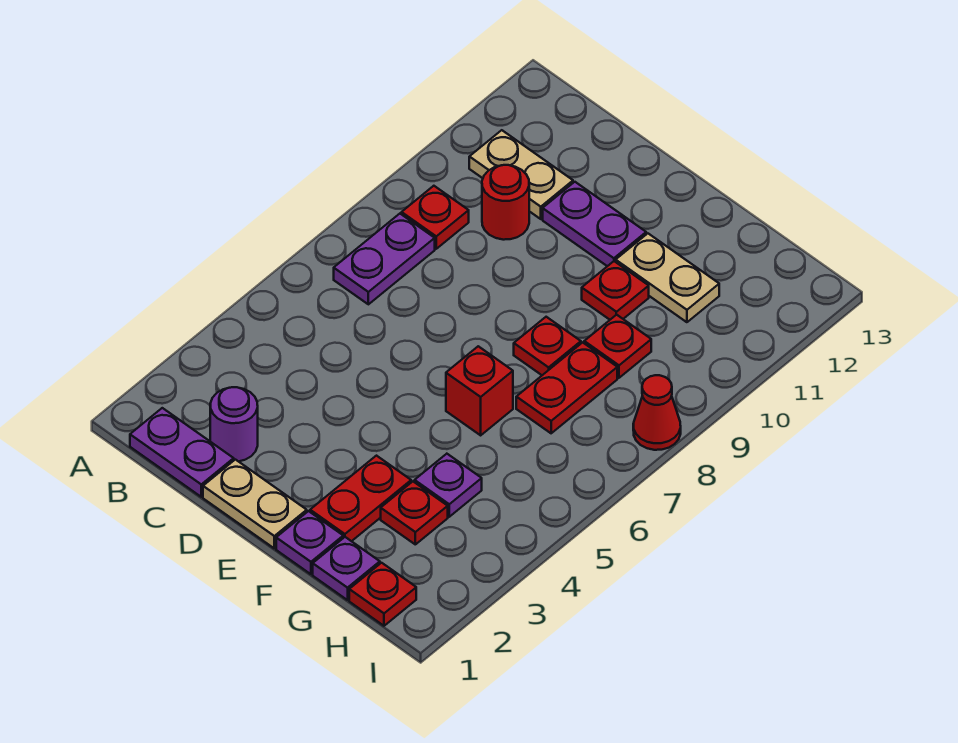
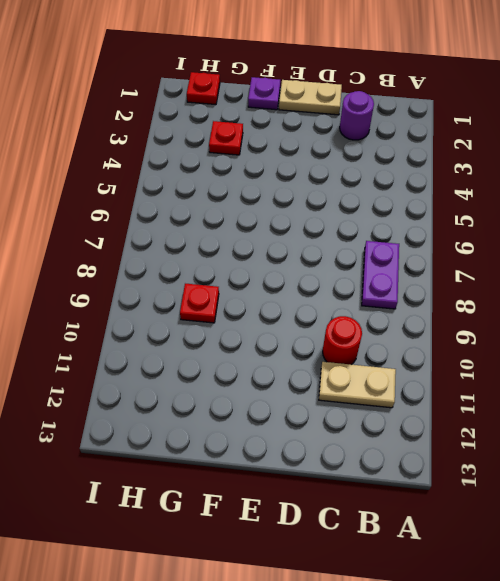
none -> purple 1x2 plate [130,408,234,497]
none -> red 1x1 plate [402,186,469,249]
none -> purple 1x2 plate [543,182,646,266]

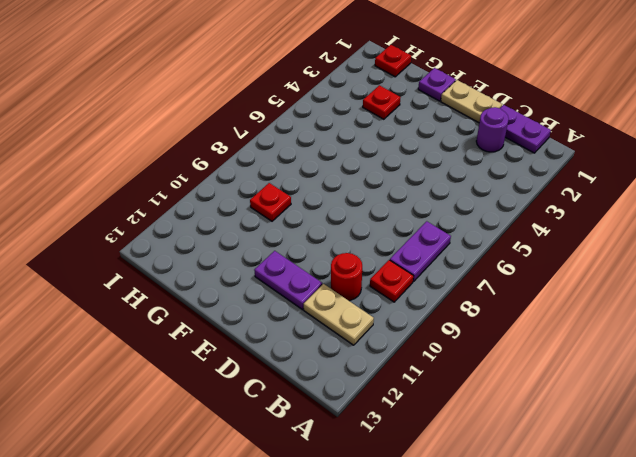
none -> red 1x2 plate [310,456,411,541]
none -> red 1x1 brick [446,346,513,435]
none -> red 1x1 plate [514,317,581,375]

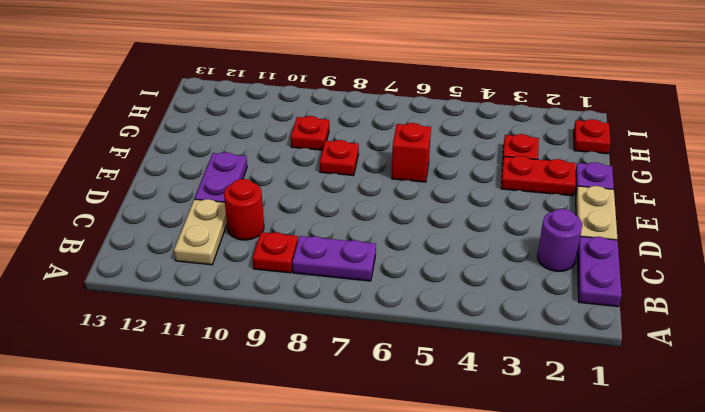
none -> red 1x1 plate [582,261,649,320]
none -> tan 1x2 plate [616,234,719,322]
none -> purple 1x1 plate [313,537,380,600]

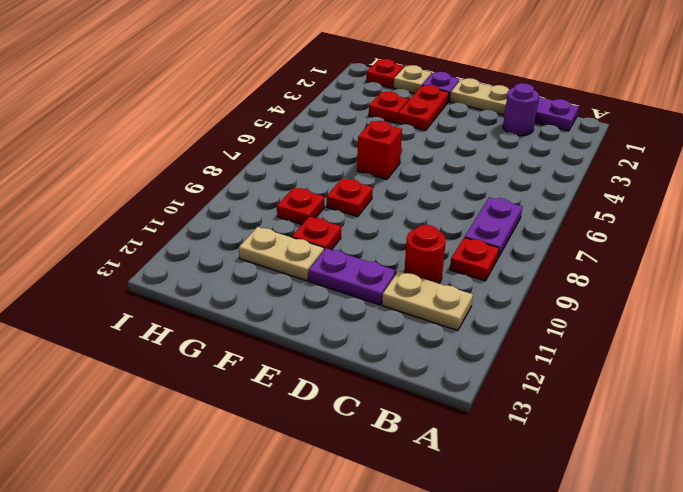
tan 1x1 plate [394,65,431,94] -> purple 1x1 plate [313,537,380,600]
none -> purple 1x1 plate [415,454,482,517]
none -> red 1x2 plate [516,342,617,433]
none -> red 1x1 cone [633,375,681,450]

